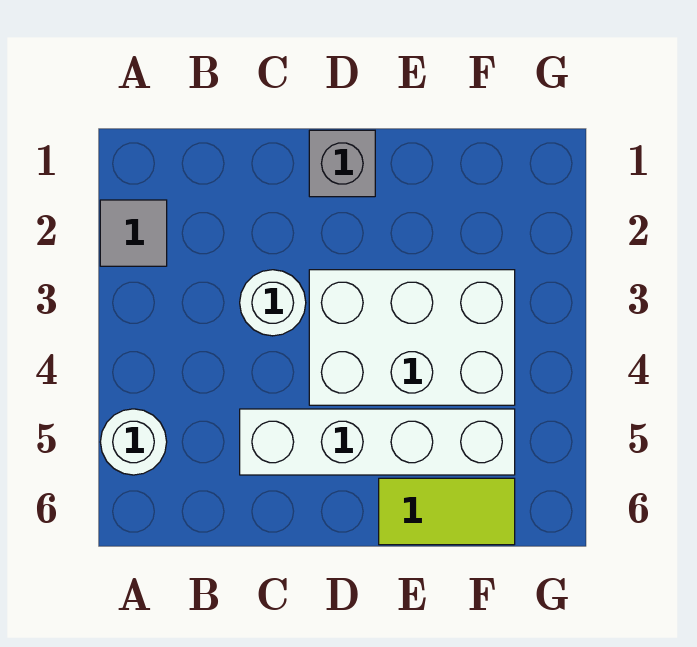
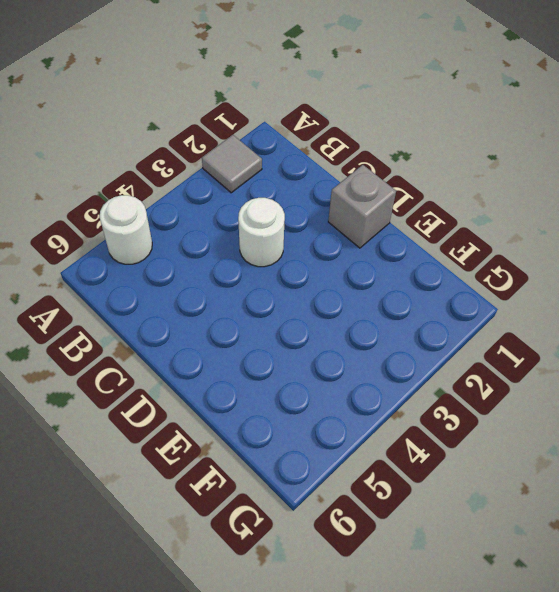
none -> white 1x4 brick [240,409,515,475]
none -> white 2x3 brick [309,270,515,405]

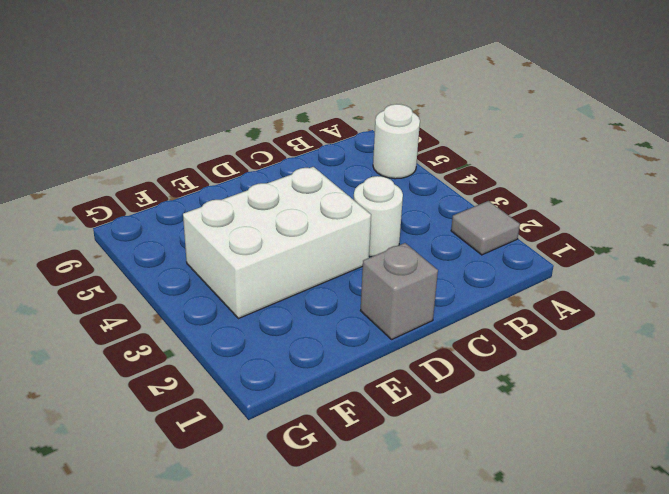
none -> white 1x4 brick [240,409,515,475]
none -> lime 1x2 tile [379,478,515,545]

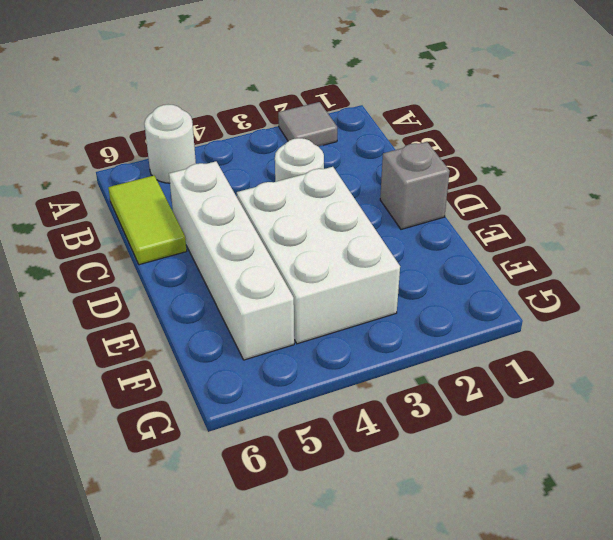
lime 1x2 tile [108,176,187,265] -> lime 1x2 tile moved to [379,478,515,545]

